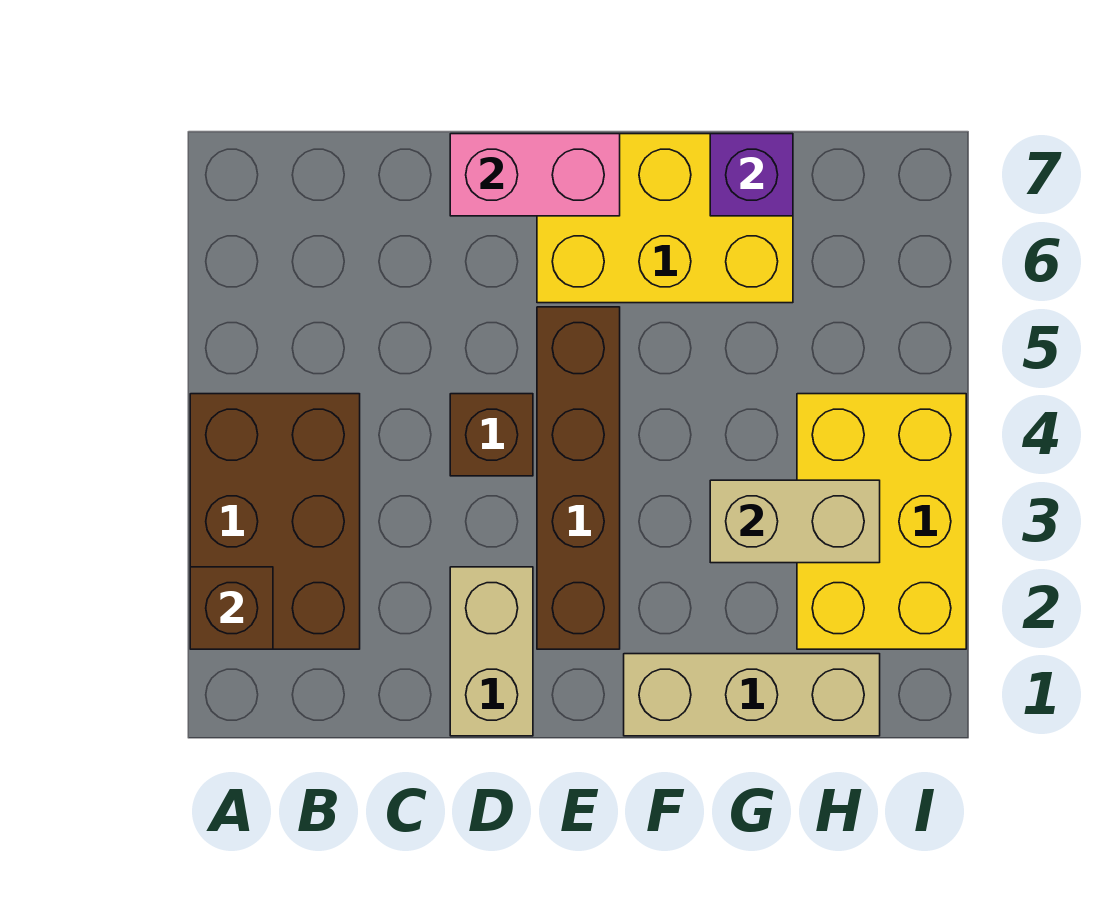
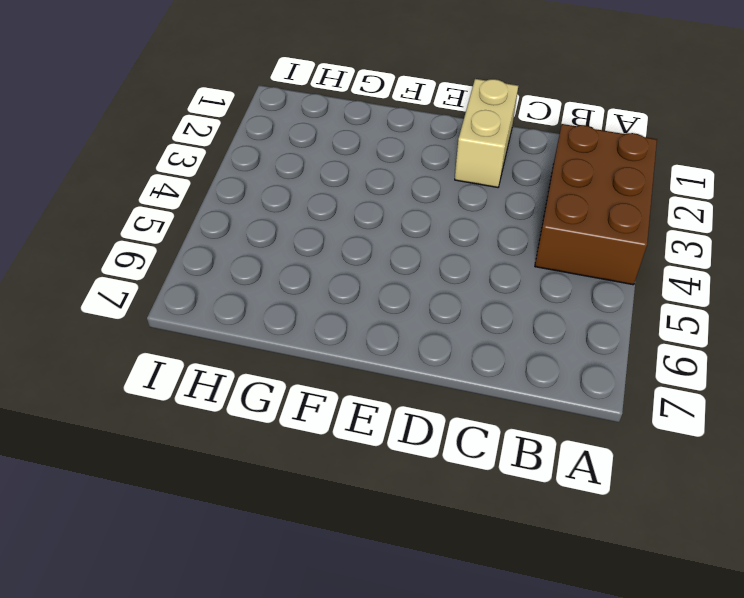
none -> brown 1x1 brick [450,394,533,476]
none -> brown 1x4 brick [537,307,620,649]

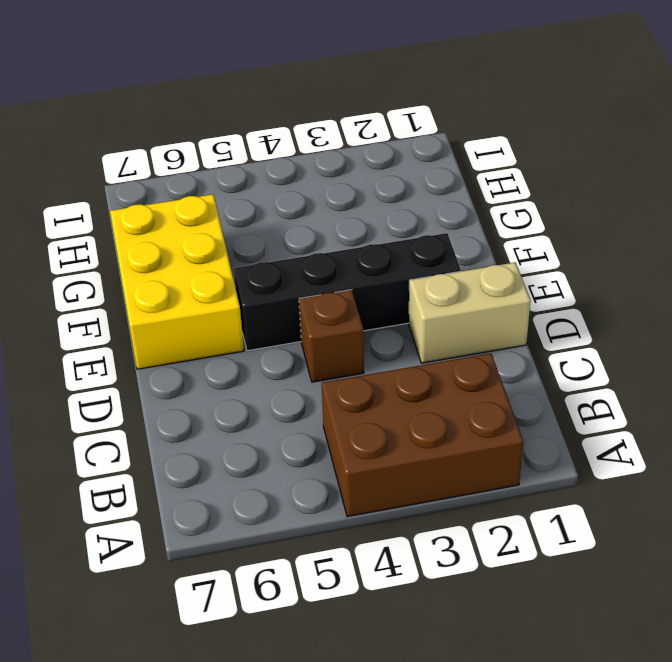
black 1x4 brick [234,233,461,351] -> brown 1x4 brick [537,307,620,649]
none -> tan 1x3 brick [624,654,880,736]
none -> yellow 2x3 brick [797,394,966,649]

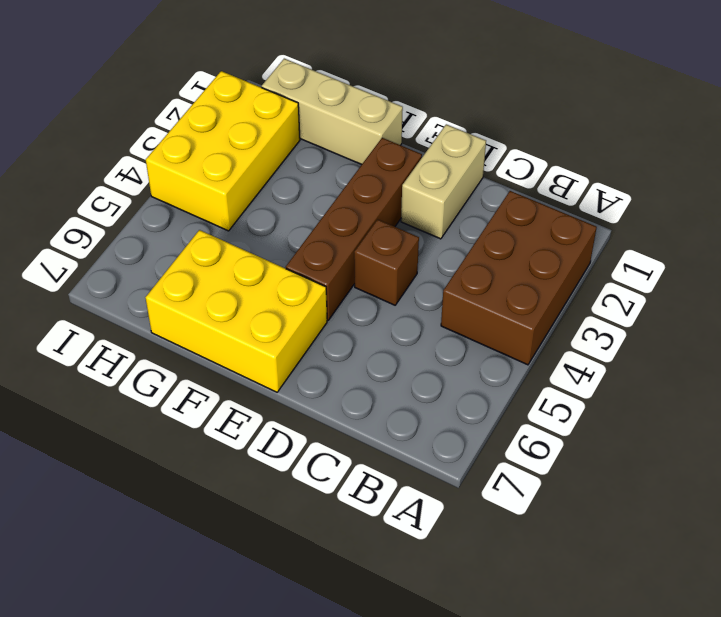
none -> brown 1x1 brick [190,567,273,649]
none -> pink 1x2 brick [450,134,620,216]

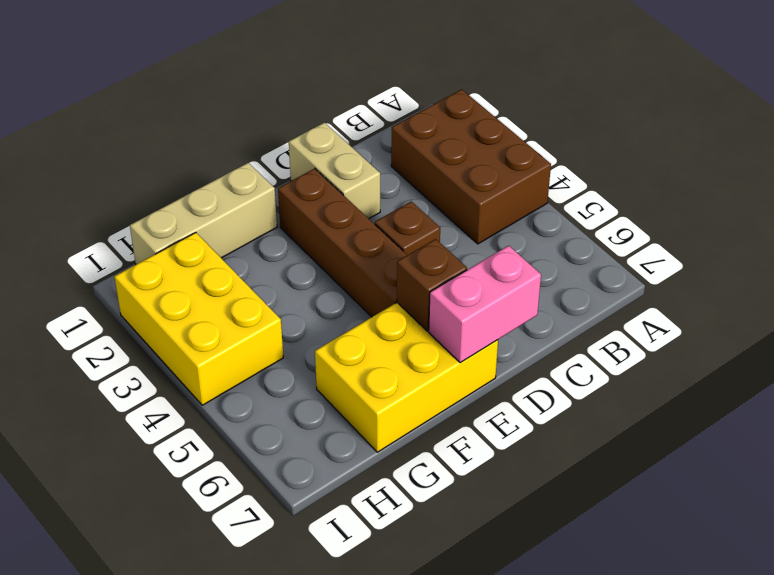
brown 1x1 brick [397,239,467,331] -> brown 1x1 brick moved to [190,567,273,649]
none -> tan 1x2 brick [710,480,880,563]
none -> purple 1x1 brick [710,134,793,216]

